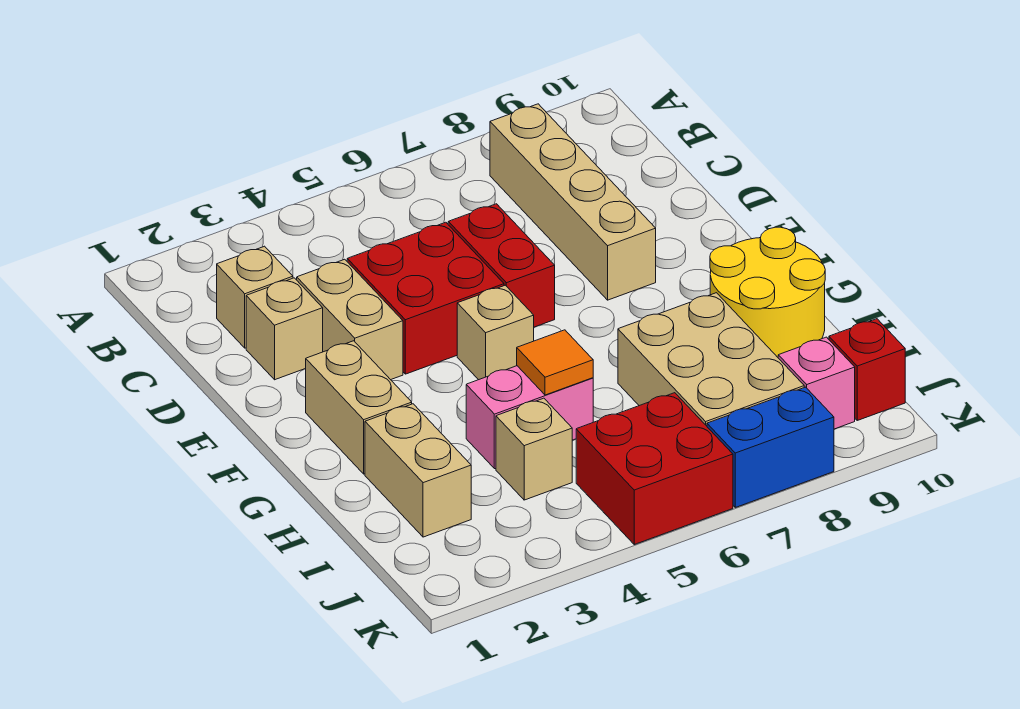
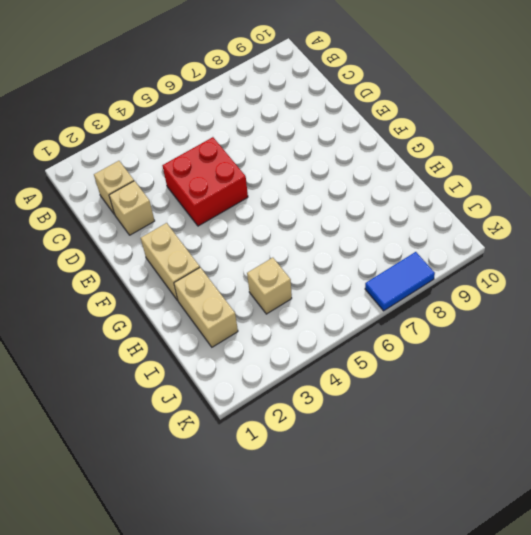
blue 1x2 tile [365,252,435,311] -> blue 1x2 brick [707,387,834,507]
none -> tan 1x4 brick [490,104,656,300]
none -> tan 1x2 brick [297,259,403,380]
none -> red 1x2 brick [448,204,555,327]

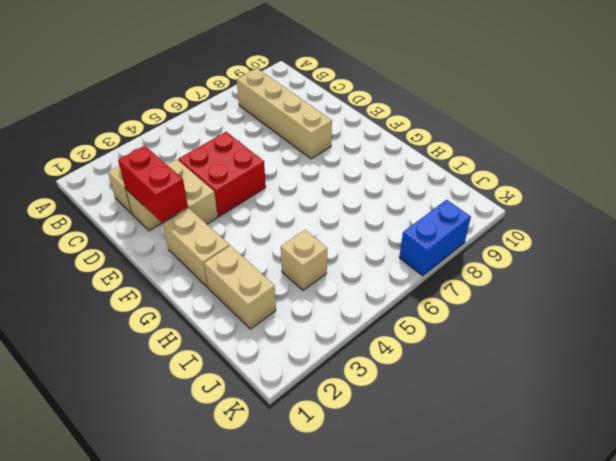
red 1x2 brick [118,145,188,223] -> red 1x2 brick moved to [448,204,555,327]
none -> tan 1x1 brick [457,285,534,380]
none -> yellow 2x2 round brick [710,227,825,357]
none -> pink 1x2 brick [466,366,593,469]

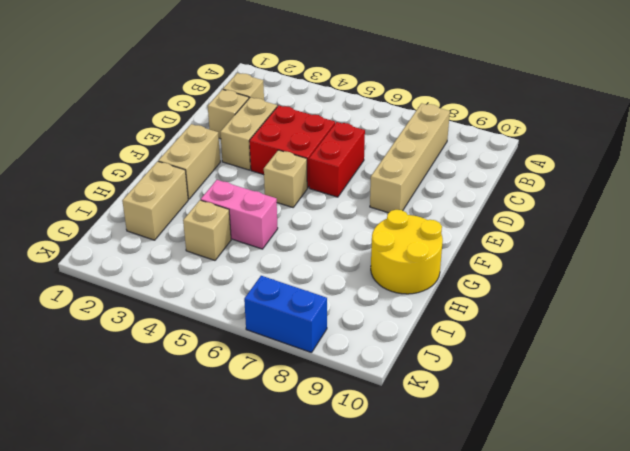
none -> tan 2x3 brick [618,293,804,426]
none -> red 2x2 brick [576,393,733,544]
none -> pink 1x1 brick [778,337,855,429]

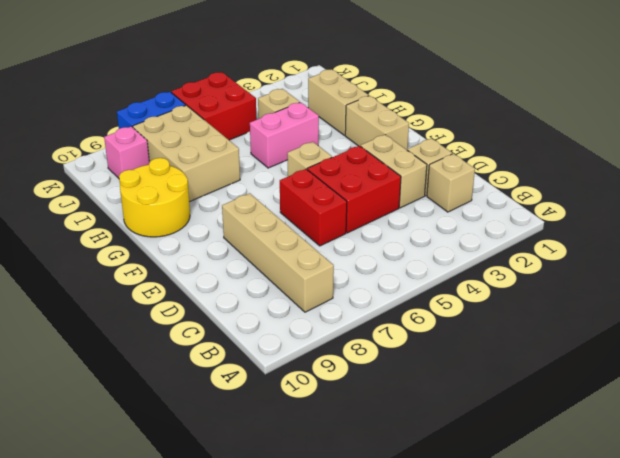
none -> red 1x1 brick [829,319,905,420]
none -> orange 1x1 tile [517,330,593,395]

